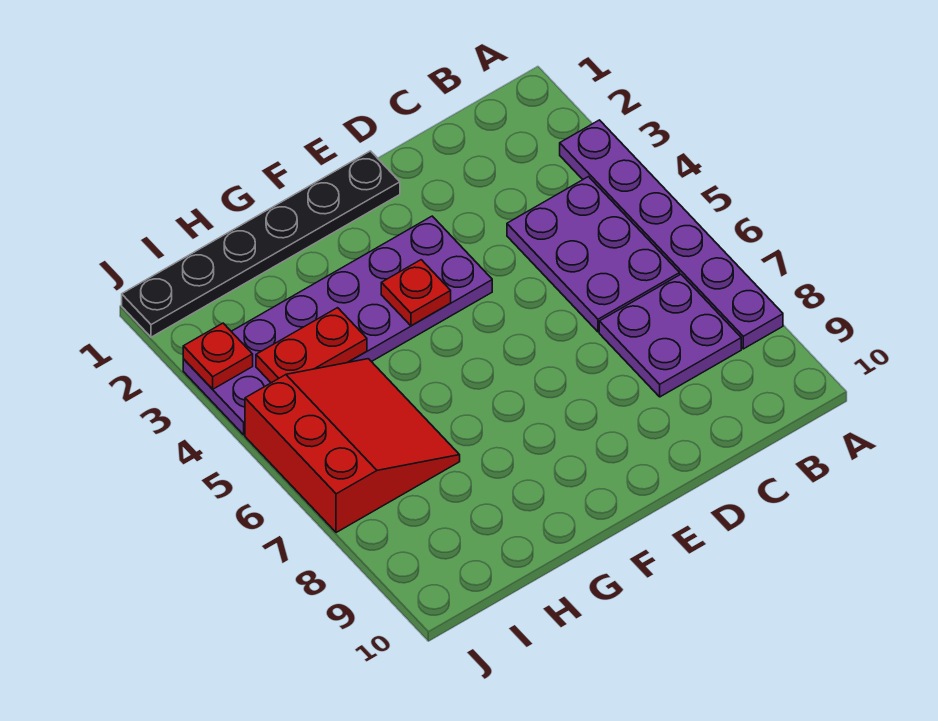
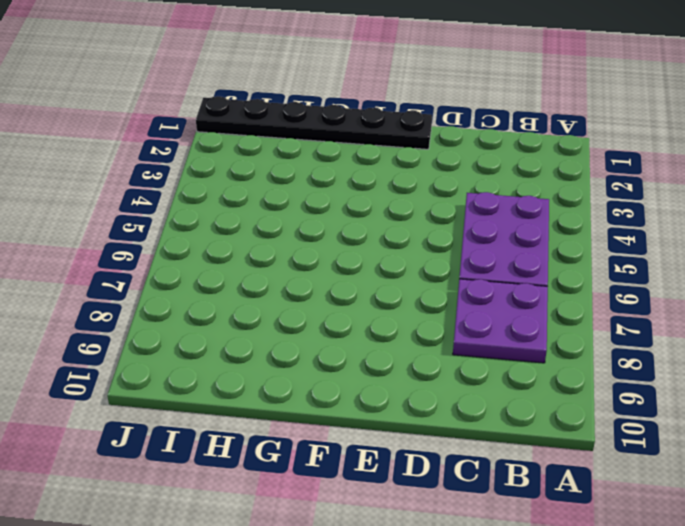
none -> purple 1x6 plate [560,120,783,349]
none -> purple 2x6 plate [183,216,492,435]

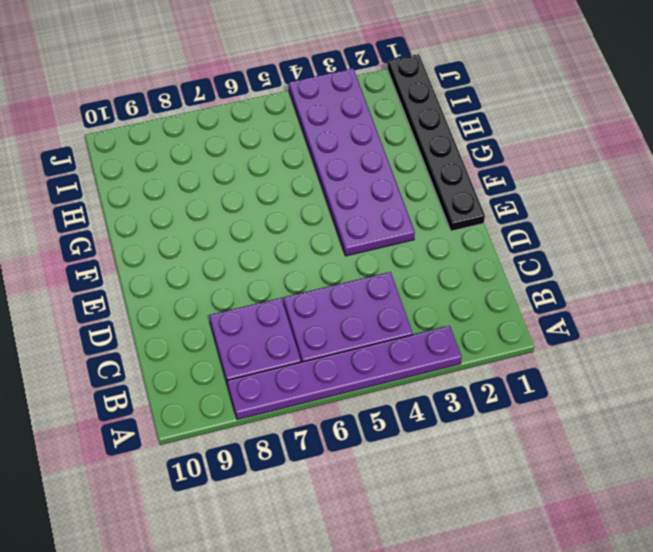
none -> red 3x3 slope [245,359,460,533]
none -> red 1x1 plate [381,260,451,326]

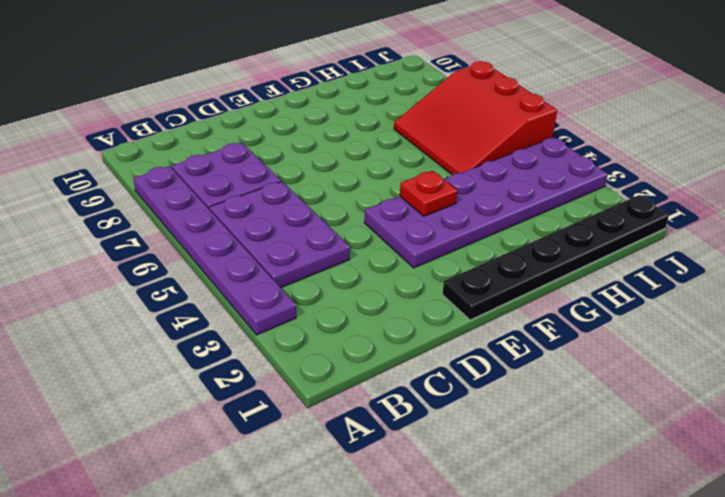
none -> red 1x2 plate [256,308,367,383]
none -> red 1x1 plate [183,323,253,389]

